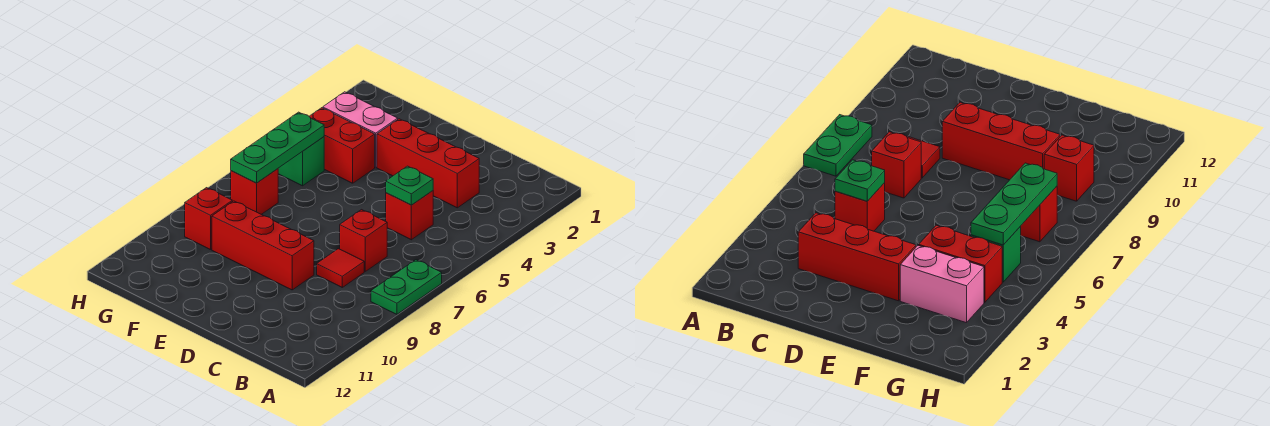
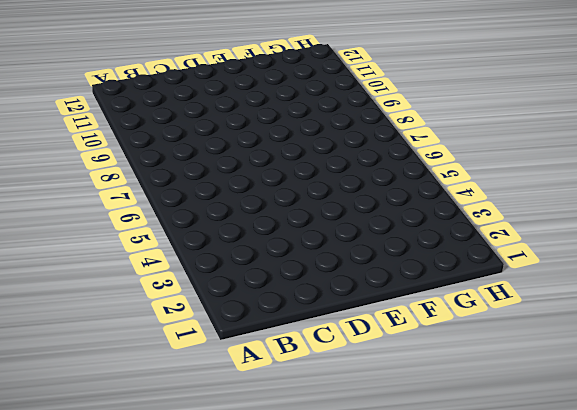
none -> green 1x2 plate [371,260,442,314]
none -> red 1x3 brick [377,119,479,208]
none -> red 1x1 brick [386,191,433,240]

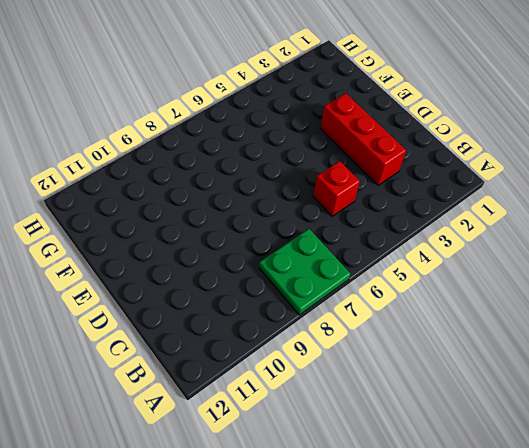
green 2x2 plate [259,229,351,315] -> green 1x2 plate [371,260,442,314]
none -> red 1x1 brick [340,210,387,271]
none -> red 1x1 tile [317,249,364,287]
none -> red 1x3 brick [212,201,314,290]

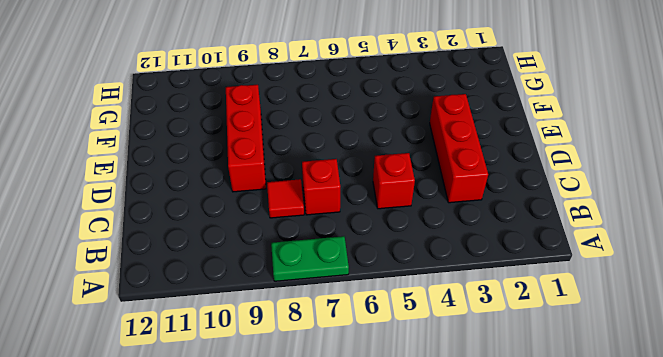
none -> pink 1x2 brick [323,92,398,167]
none -> red 1x2 brick [309,108,375,183]
none -> green 1x1 brick [278,137,324,186]

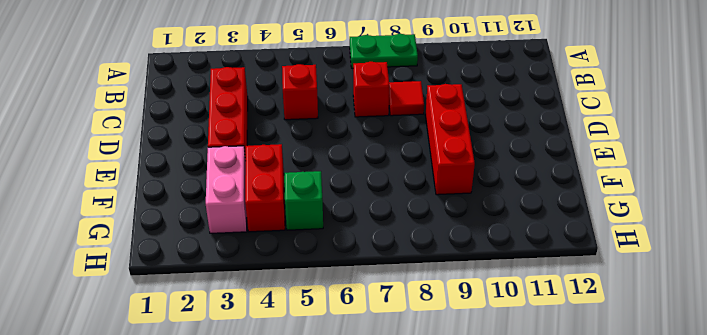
none -> red 1x1 brick [231,169,278,214]
none -> red 1x1 brick [185,188,232,250]
none -> green 1x1 plate [386,166,433,205]

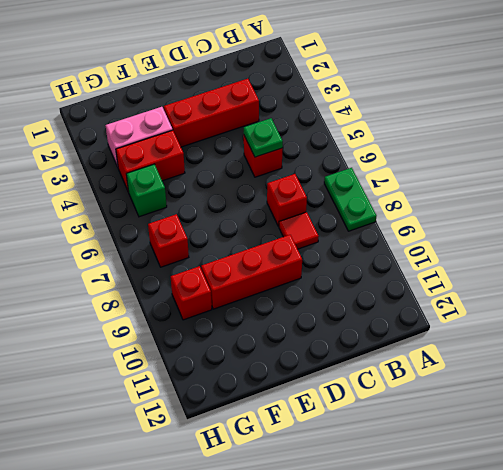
none -> green 1x3 plate [231,112,324,183]

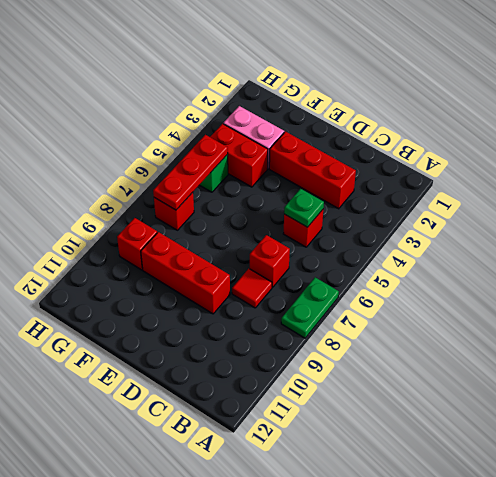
red 1x3 plate [153,135,228,210] -> green 1x3 plate [231,112,324,183]

